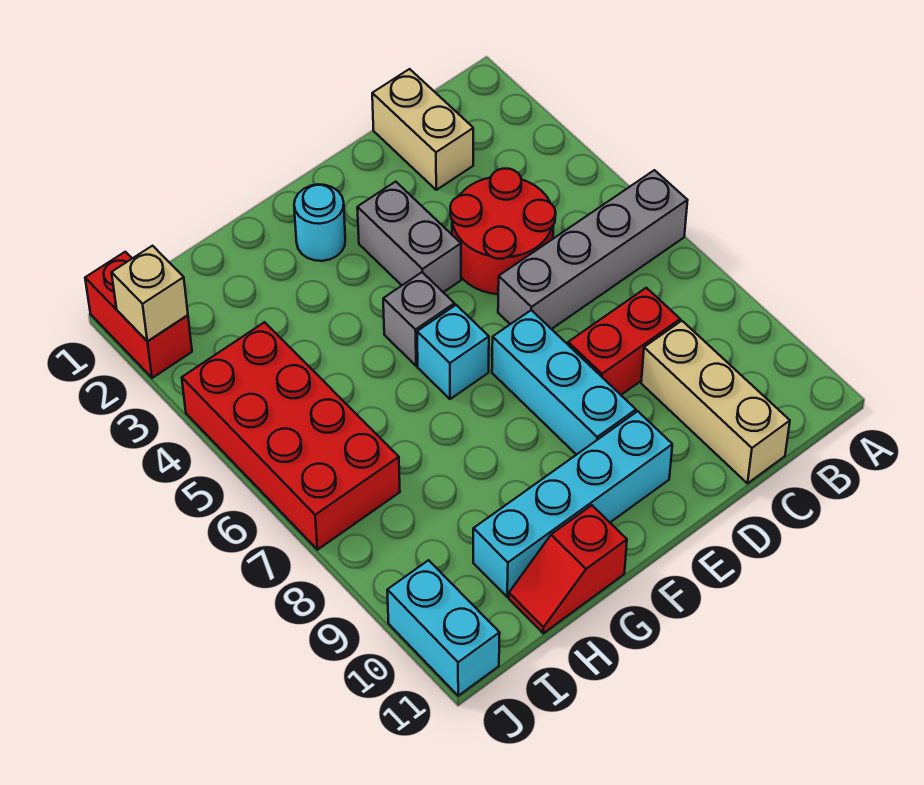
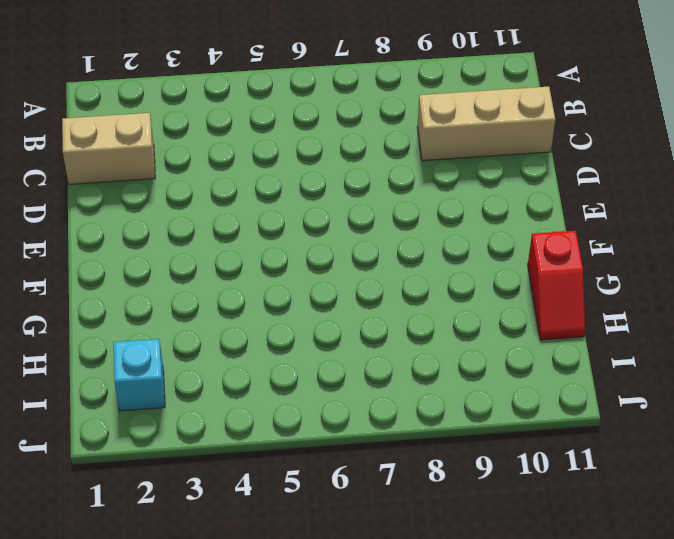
cyan 1x1 brick [113,339,165,411] -> cyan 1x1 brick moved to [417,305,489,399]
none -> grey 1x4 brick [498,170,688,329]
none -> red 2x2 round brick [450,169,556,294]
none -> red 1x2 brick [568,288,680,395]

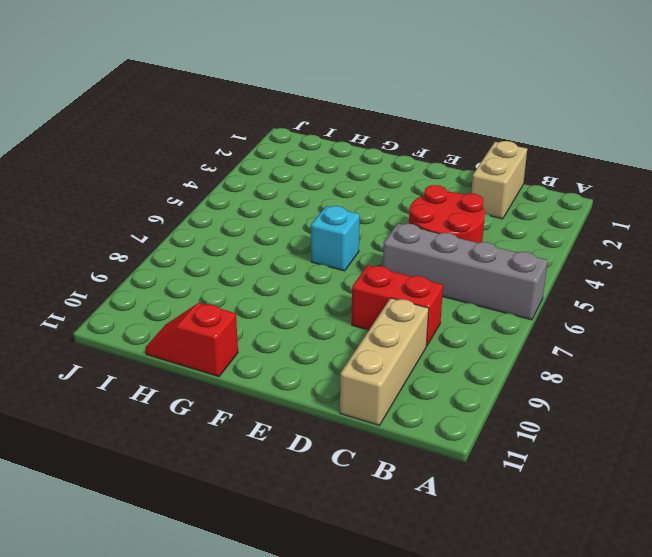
none -> grey 1x2 brick [357,182,461,292]
none -> cyan 1x3 brick [492,310,636,455]
none -> cyan 1x4 brick [473,411,672,597]

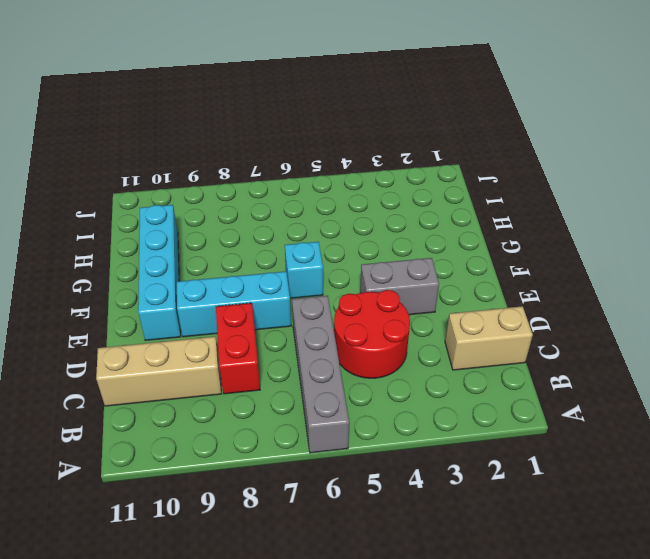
none -> cyan 1x1 round brick [294,184,345,261]
none -> grey 1x1 brick [383,272,455,366]
none -> red 1x2 slope [509,505,627,633]

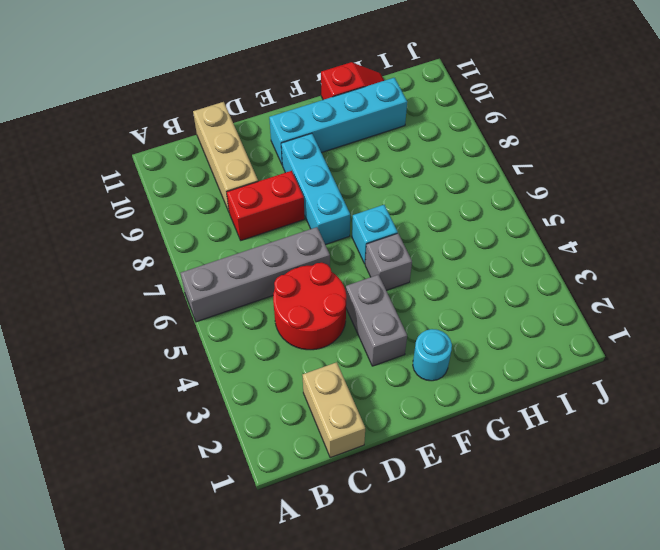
none -> red 2x4 brick [182,322,400,550]
none -> red 1x2 brick [85,252,192,378]
none -> cyan 1x2 brick [387,560,500,696]

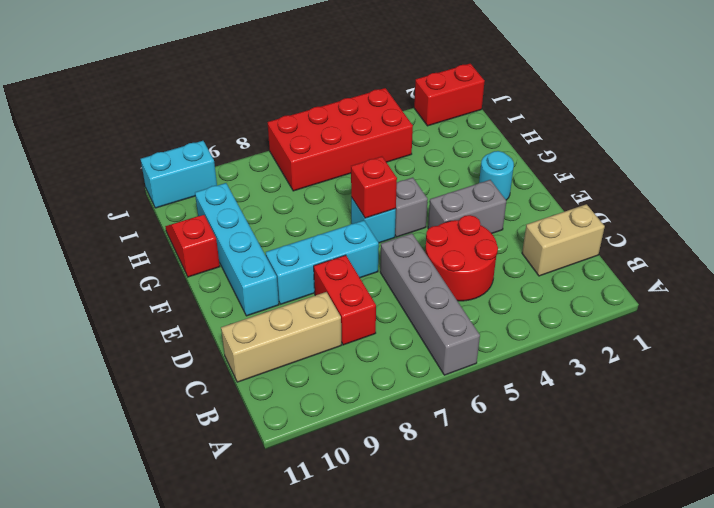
red 1x1 brick [351,157,397,218] -> none
none -> tan 1x1 brick [112,246,188,341]

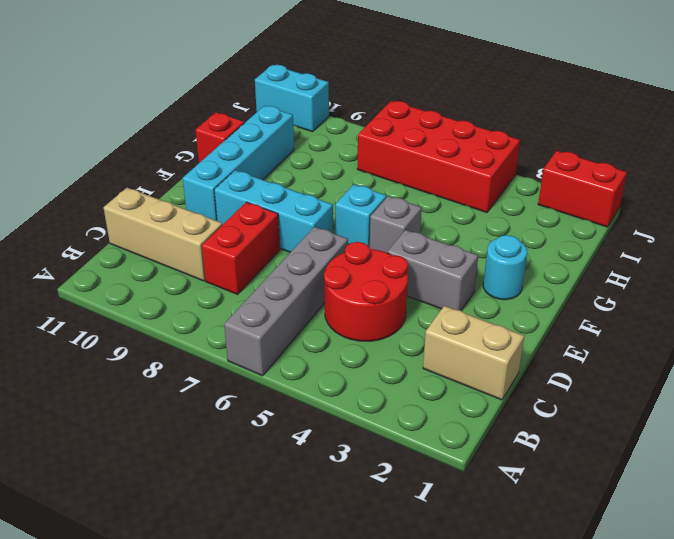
none -> tan 1x1 brick [112,246,188,341]

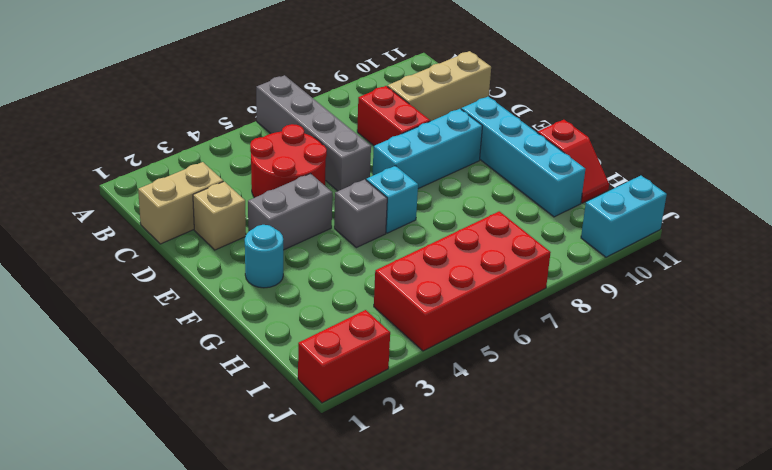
tan 1x1 brick [193,182,246,250] -> tan 1x1 brick moved to [112,246,188,341]

